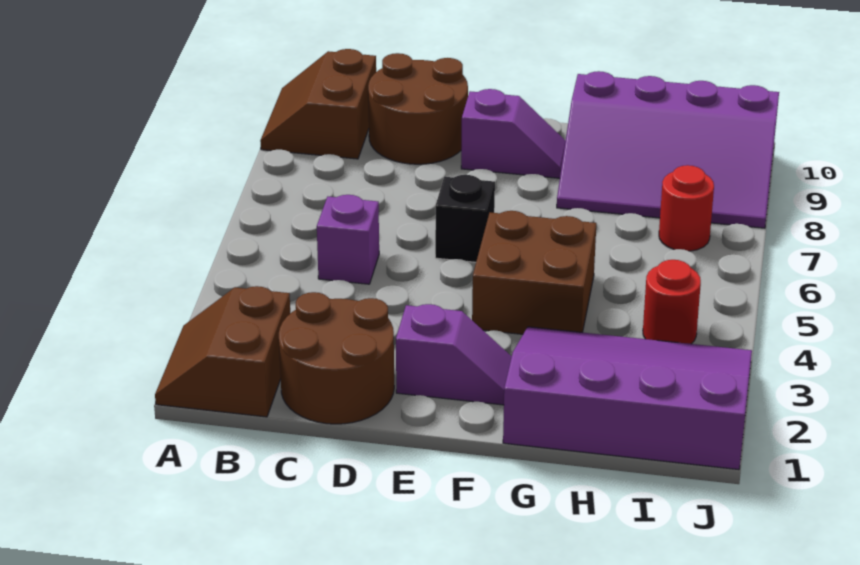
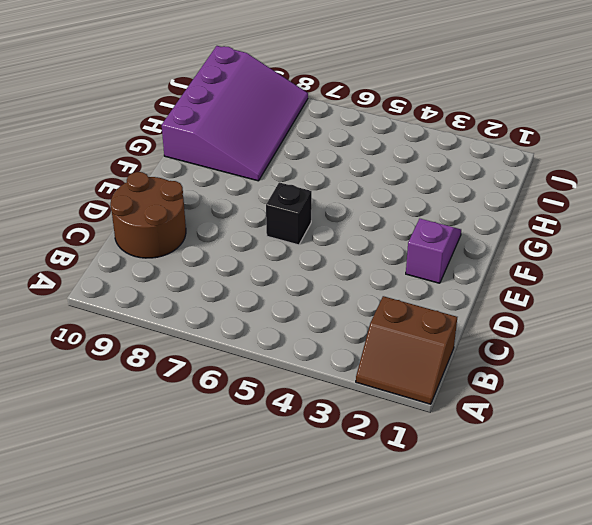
none -> brown 2x2 slope [260,49,376,159]
none -> brown 2x2 round brick [279,292,394,424]
none -> purple 1x1 brick [317,195,379,284]

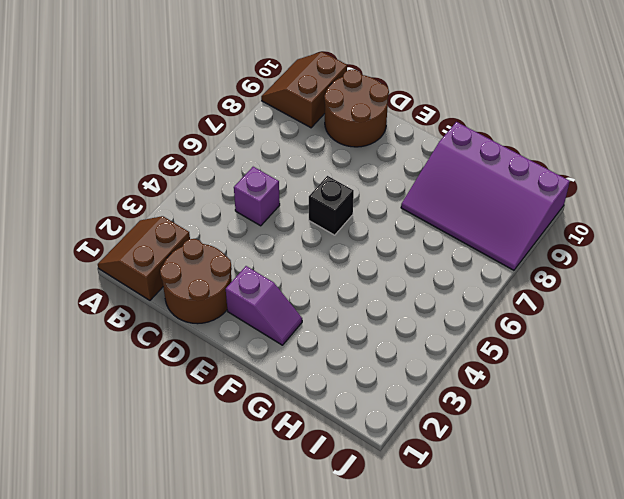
none -> purple 1x2 slope [461,89,565,178]
none -> brown 2x2 brick [472,211,596,334]
none -> purple 3x4 slope [503,327,752,470]

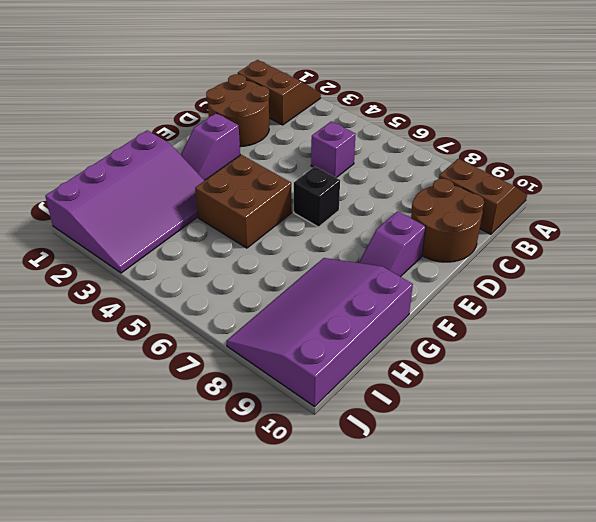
none -> red 1x1 round brick [643,260,701,344]
none -> red 1x1 round brick [659,165,714,251]

